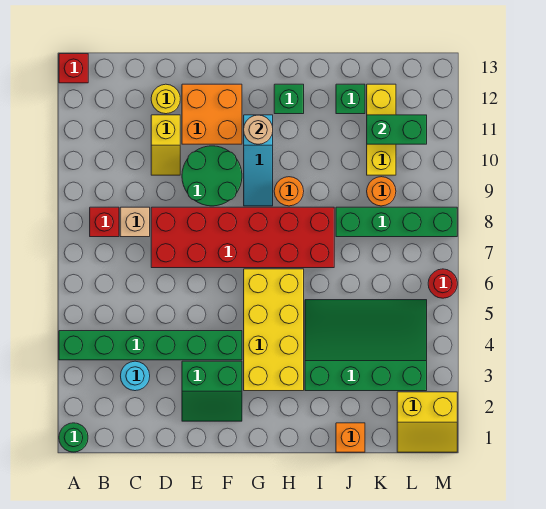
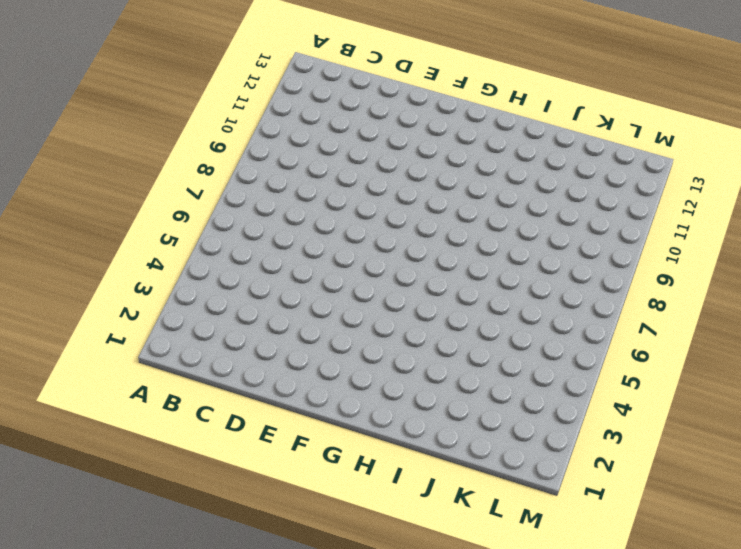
none -> green 1x1 round brick [59,423,88,452]
none -> green 1x6 brick [59,331,242,360]
none -> red 1x1 brick [59,54,88,83]

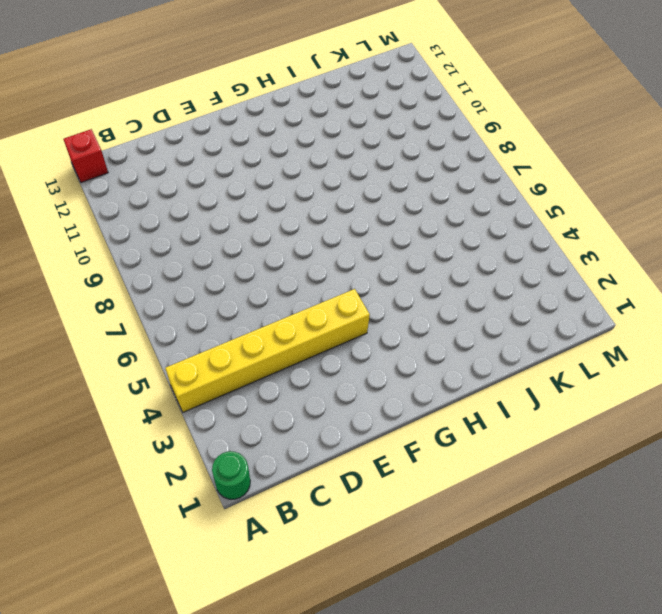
yellow 1x6 brick [165,289,370,412] -> green 1x6 brick [59,331,242,360]
none -> red 1x1 brick [90,207,119,237]
none -> cyan 1x1 round brick [121,361,150,391]
none -> tan 1x1 brick [120,207,150,237]

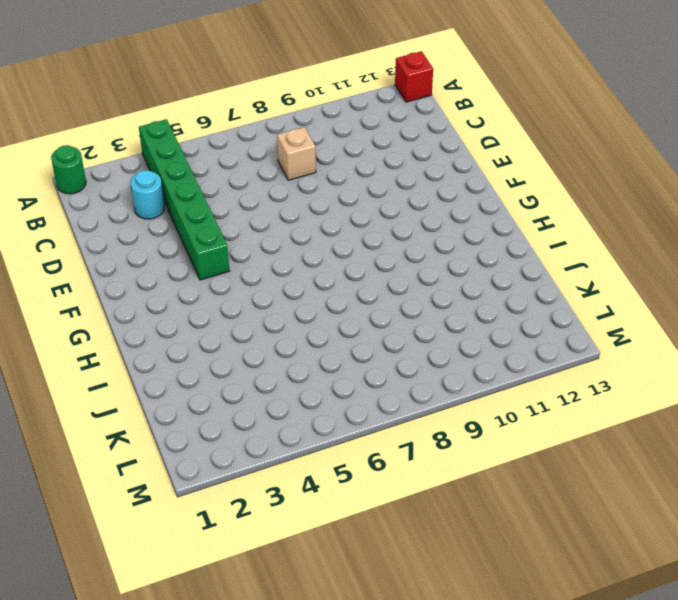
none -> red 1x1 brick [90,207,119,237]
none -> red 2x6 brick [151,207,334,268]
none -> yellow 1x2 slope [151,115,180,175]

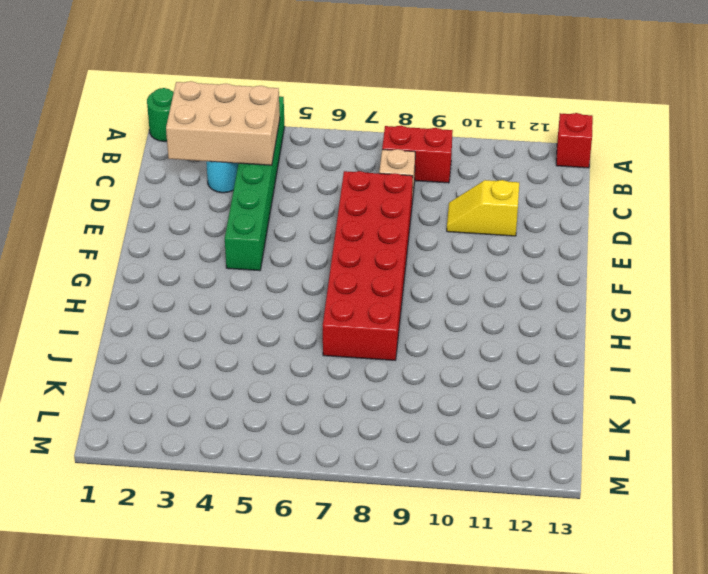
tan 2x3 brick [166,81,280,165] -> none
red 1x2 brick [382,126,453,183] -> red 1x1 brick [90,207,119,237]
none -> yellow 1x1 round brick [151,84,180,114]
none -> green 2x2 slope [182,361,242,421]
none -> green 2x2 round brick [182,146,242,206]

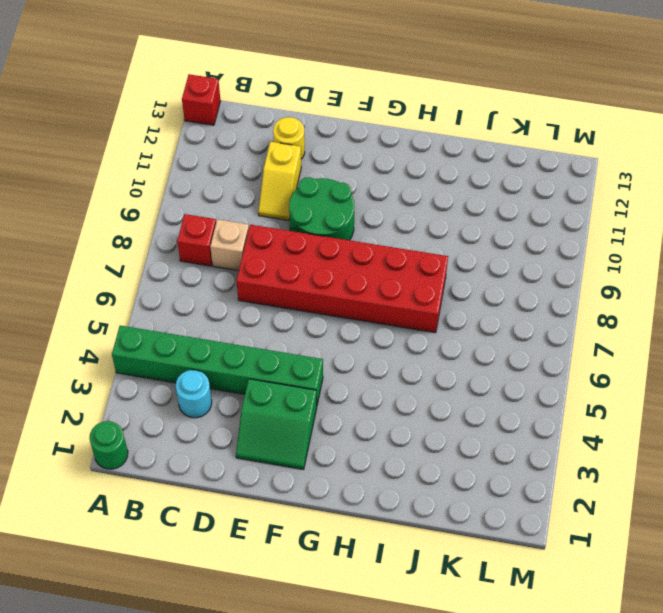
none -> orange 2x2 brick [182,84,242,144]
none -> yellow 2x4 brick [244,269,304,391]
none -> cyan 1x3 slope [244,115,273,206]

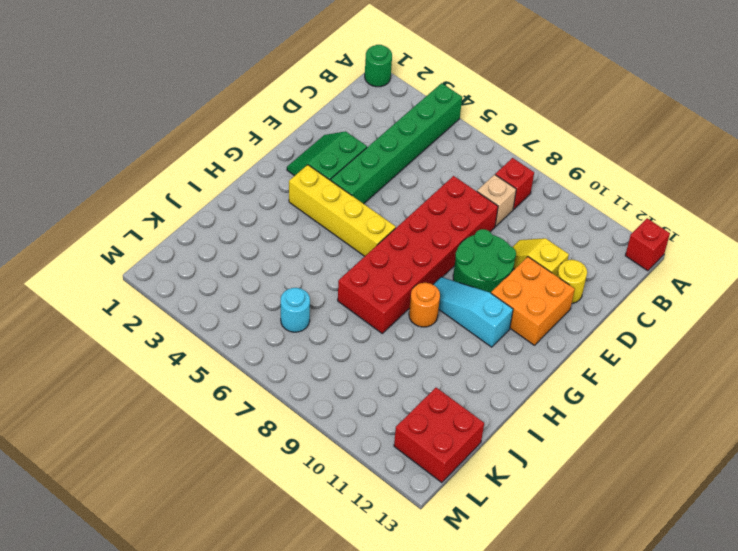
yellow 1x4 brick [289,165,396,256] -> yellow 2x4 brick [244,269,304,391]
cyan 1x1 round brick [281,288,310,332] -> cyan 1x1 round brick moved to [121,361,150,391]
red 2x2 brick [394,388,484,483] -> yellow 1x3 brick [367,84,396,175]
none -> green 1x1 brick [274,84,304,114]
none -> green 3x4 slope [305,300,427,391]
none -> orange 1x1 brick [336,423,365,452]

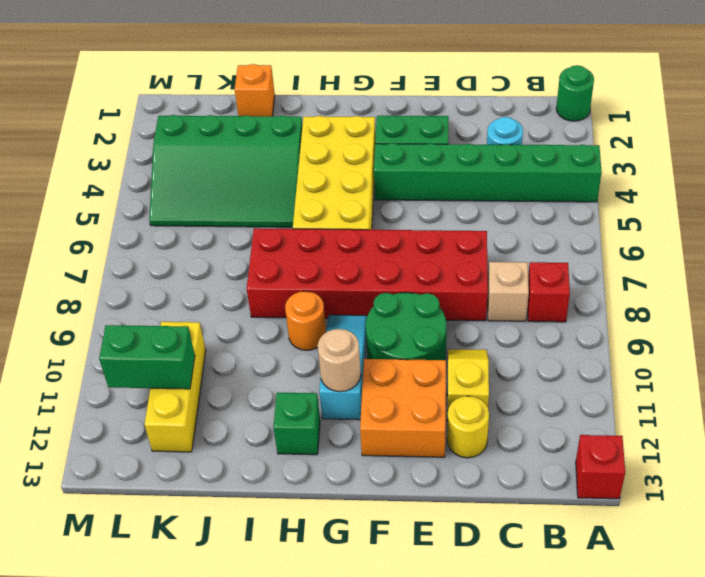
none -> green 1x4 brick [336,207,457,237]
none -> green 1x1 brick [336,84,365,114]
none -> orange 1x1 round brick [367,177,396,206]

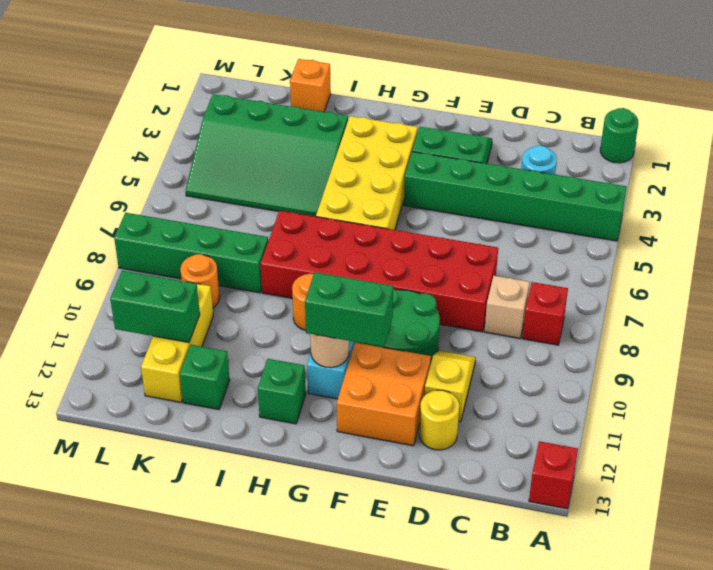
green 1x2 brick [305,272,393,347] -> none
none -> yellow 2x2 slope [397,392,457,452]
none -> red 1x1 round brick [428,269,457,298]

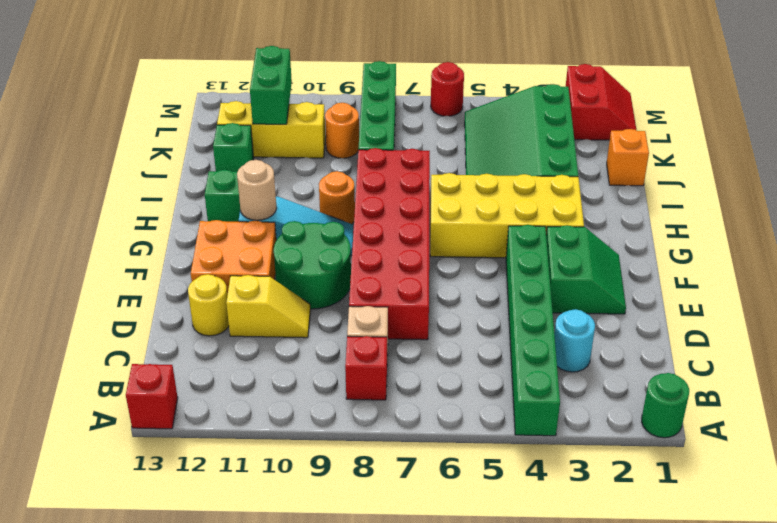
red 2x2 slope [566,64,636,140] -> yellow 2x2 slope [397,392,457,452]

